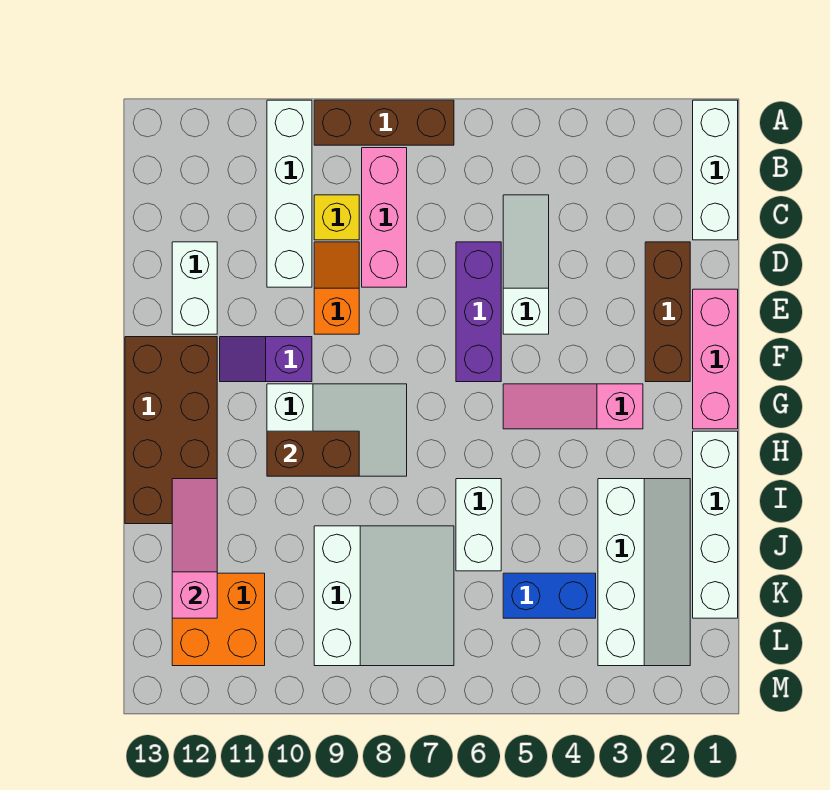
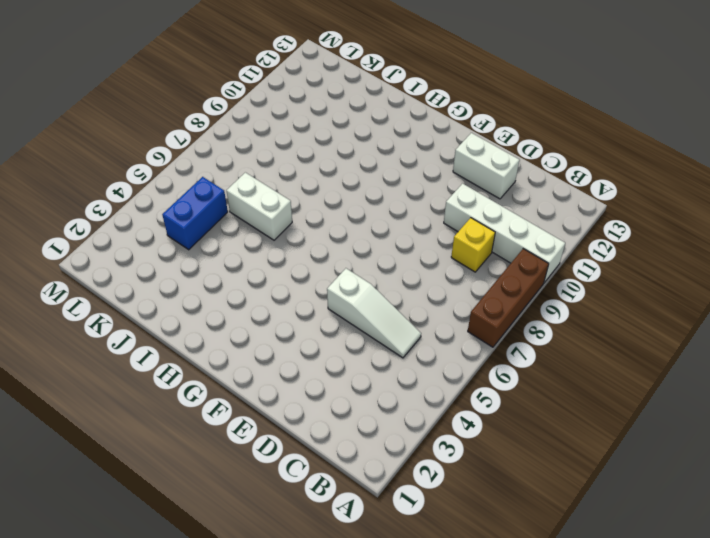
none -> white 1x3 brick [693,100,738,240]
none -> pink 1x3 brick [362,148,407,287]
none -> brown 1x3 brick [645,242,690,382]

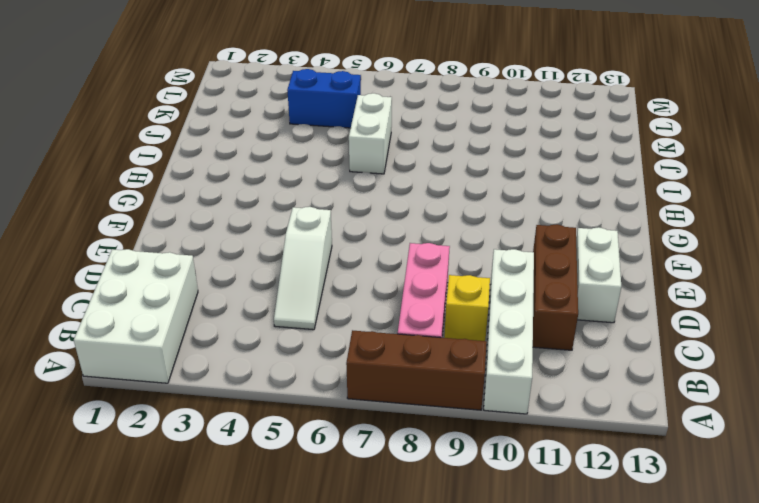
white 2x3 brick [74,249,198,383] -> white 1x3 brick [693,100,738,240]
brown 1x3 brick [533,224,578,350] -> brown 1x3 brick moved to [645,242,690,382]
none -> purple 1x3 brick [456,242,501,382]
none -> orange 1x2 slope [314,242,359,334]
none -> pink 1x3 brick [693,289,738,429]

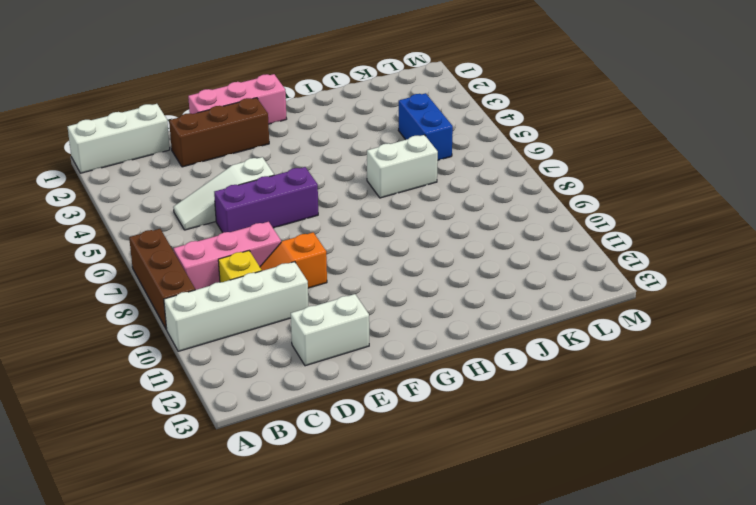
none -> purple 1x2 slope [220,337,312,382]
none -> brown 2x4 brick [125,337,217,524]
none -> pink 1x3 slope [503,384,643,429]

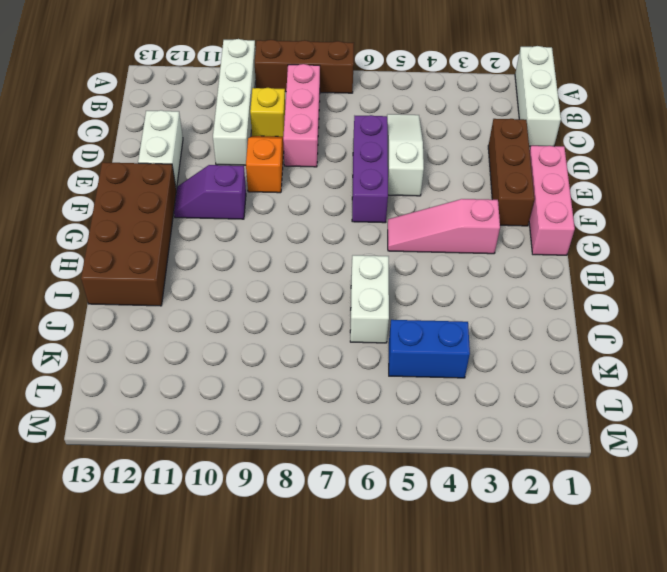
none -> white 2x3 slope [267,384,407,476]
none -> white 1x4 brick [693,431,738,618]
none -> white 2x4 slope [598,479,690,666]

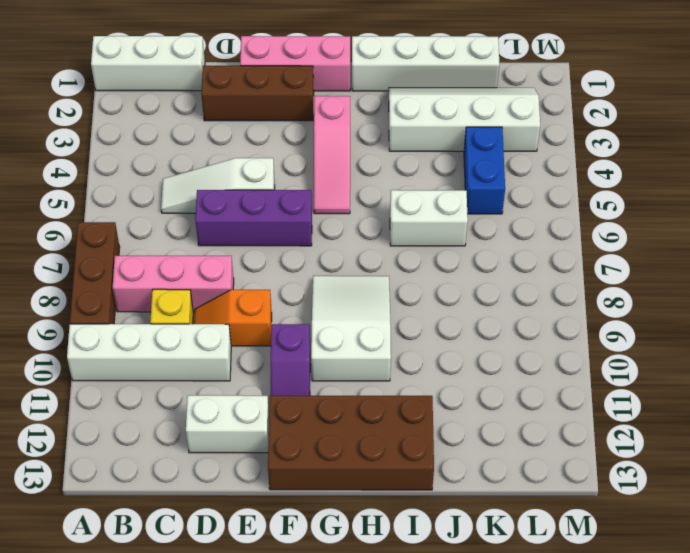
none -> white 3x3 slope [314,526,454,666]
none -> orange 2x2 brick [172,573,265,666]
none -> brown 1x2 brick [267,431,359,476]

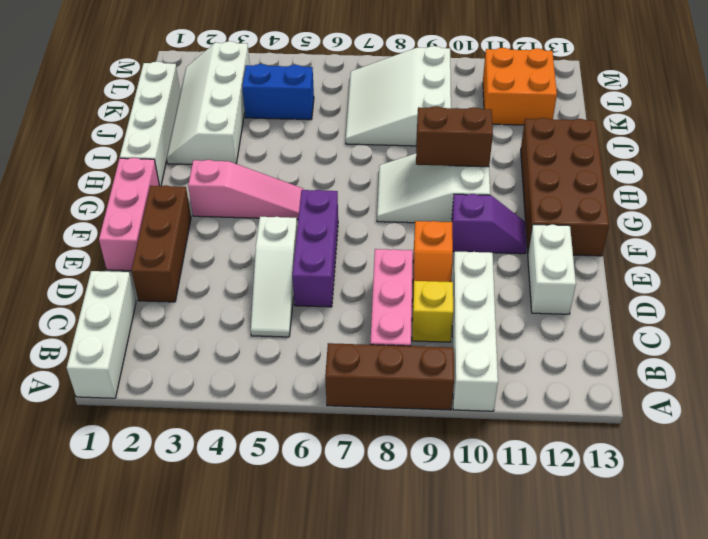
none -> white 1x2 brick [456,479,501,571]
none -> pink 1x3 slope [172,479,217,618]

